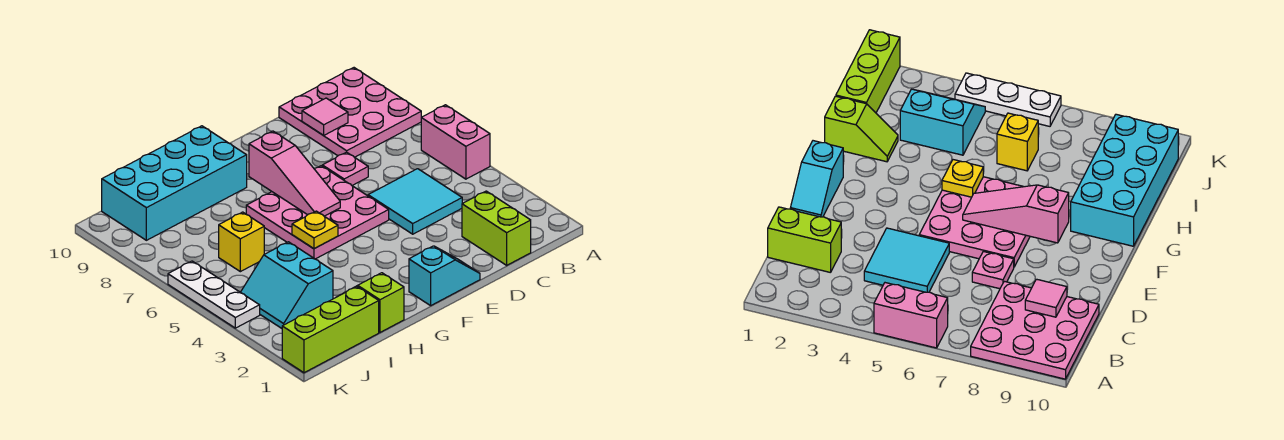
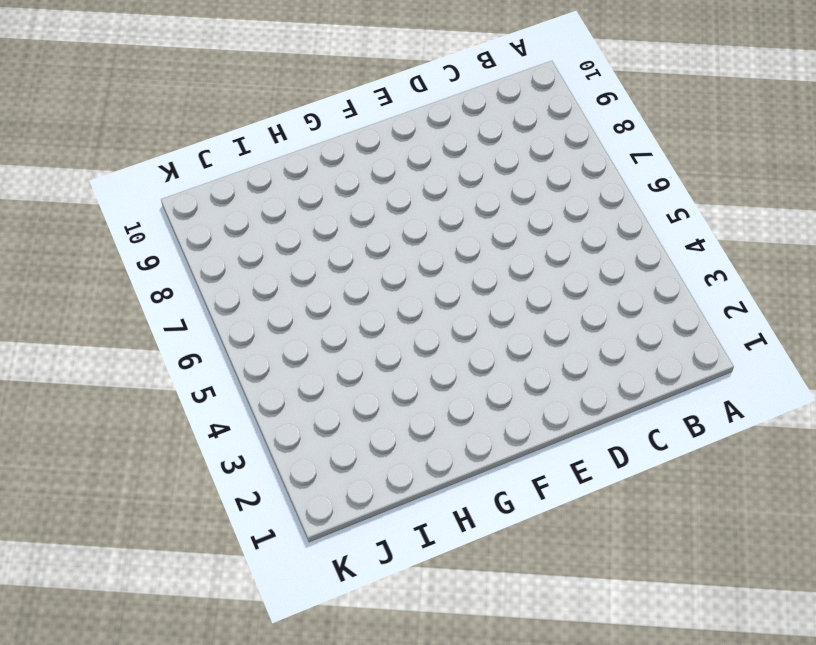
none -> pink 1x2 brick [421,105,490,179]
none -> pink 3x3 plate [279,68,421,157]
none -> lime 1x2 brick [462,191,531,265]

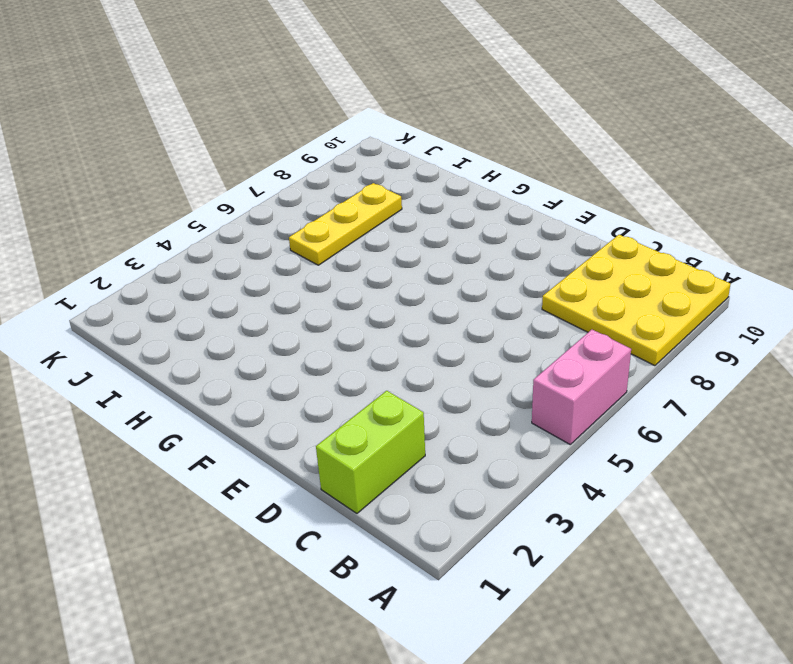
yellow 3x3 plate [542,235,731,366] -> pink 3x3 plate [279,68,421,157]
yellow 1x3 plate [289,183,402,265] -> yellow 1x1 brick [219,212,264,272]
none -> cyan 2x2 tile [368,169,462,234]
none -> pink 1x1 plate [322,152,368,185]
none -> cyan 1x2 slope [409,246,480,306]

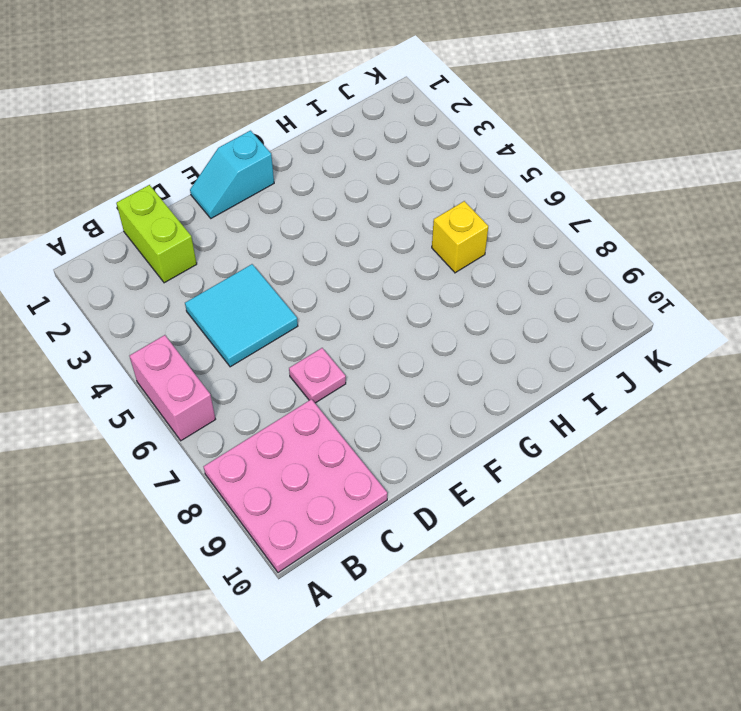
none -> pink 3x3 plate [246,166,389,259]
none -> cyan 2x4 brick [102,126,247,240]
none -> lime 1x2 slope [343,273,404,332]

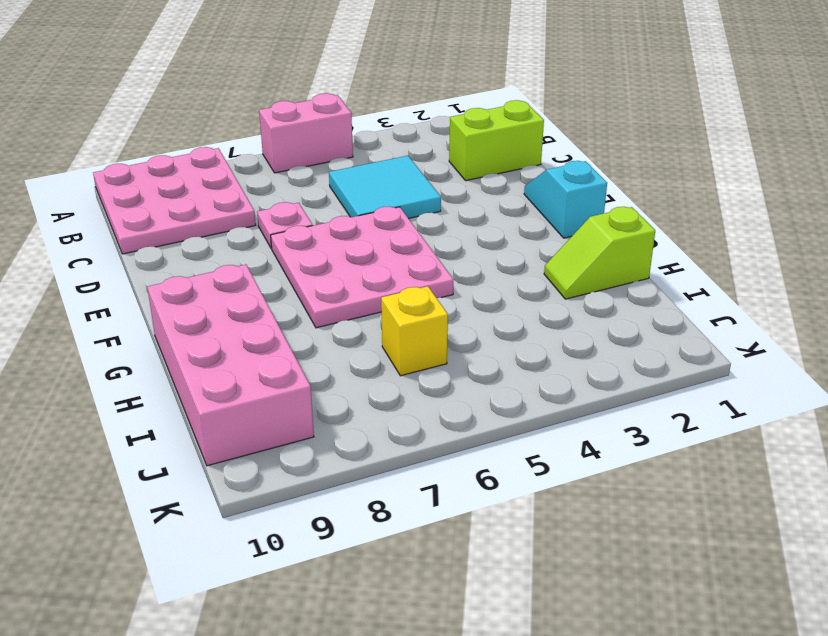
pink 2x4 brick [147,264,314,466] -> cyan 2x4 brick [102,126,247,240]
none -> lime 1x3 brick [282,287,379,373]
none -> cyan 2x2 slope [241,242,333,328]
none -> white 1x3 plate [168,261,260,328]

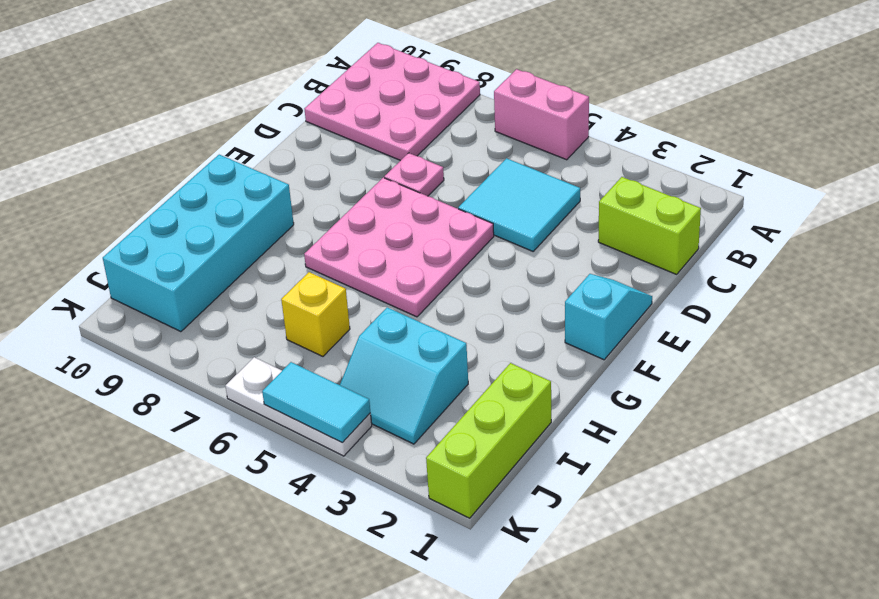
cyan 1x2 tile [262,362,370,443] -> none
none -> lime 1x2 slope [343,273,404,332]
none -> pink 1x1 tile [302,98,348,135]
none -> pink 1x3 slope [249,131,340,216]

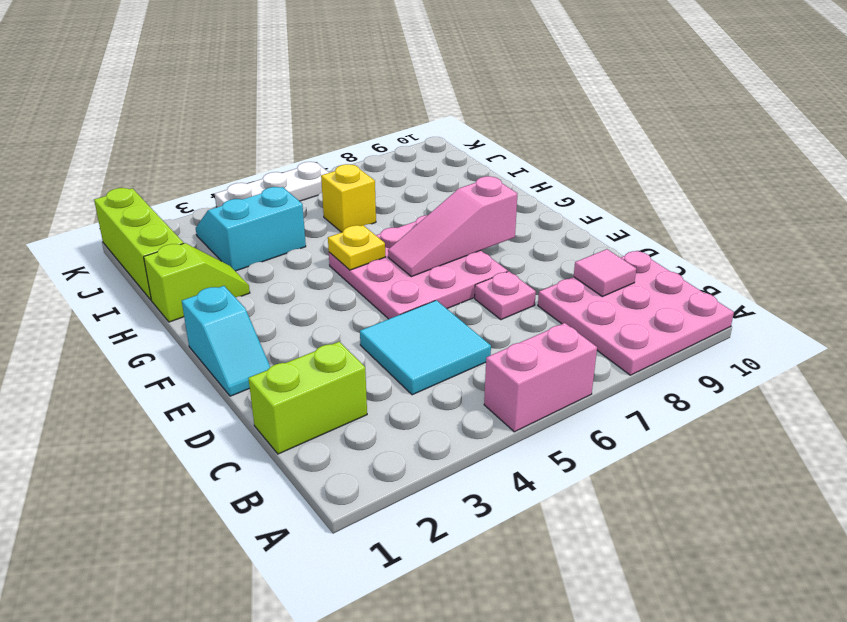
none -> cyan 2x4 brick [102,126,247,240]

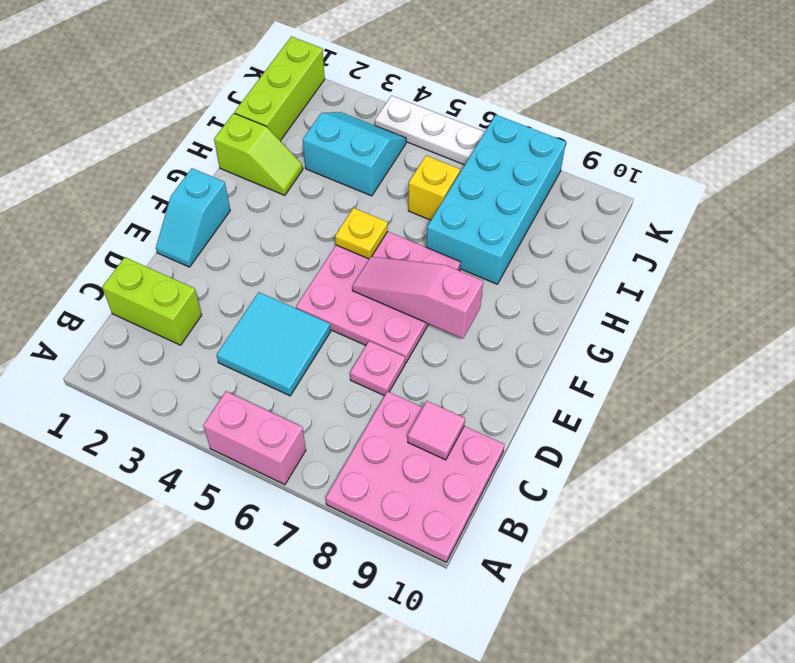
cyan 2x4 brick [426,115,566,284] -> cyan 2x4 brick moved to [102,126,247,240]

